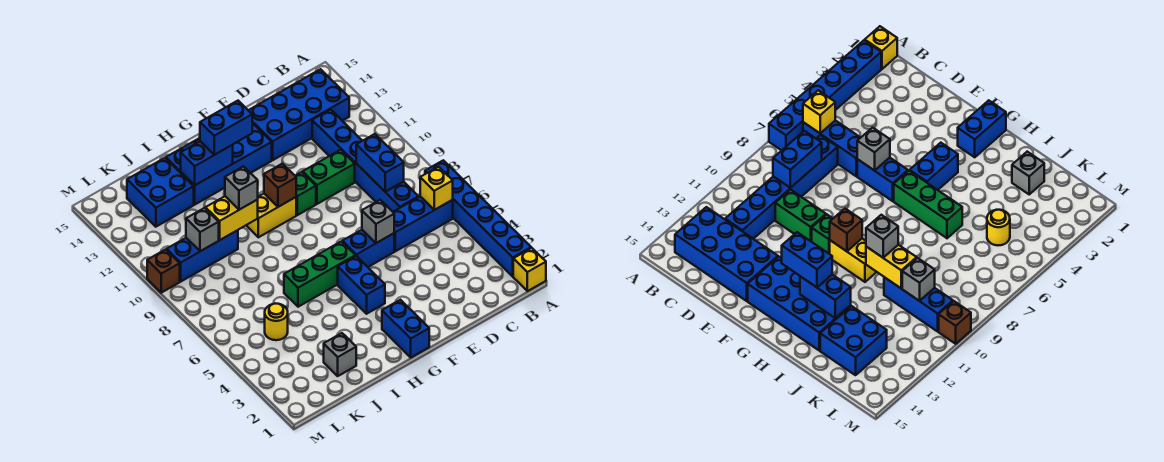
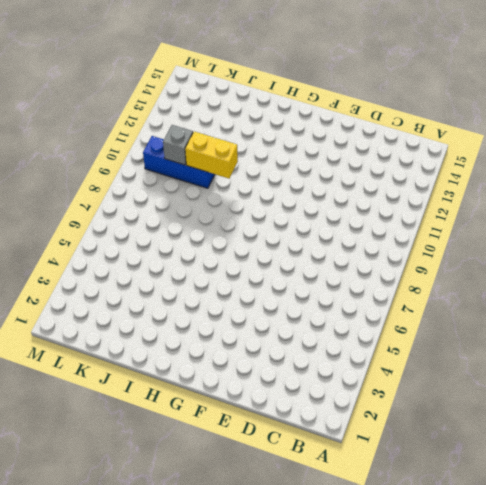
none -> yellow 1x1 brick [513,248,546,291]
none -> blue 1x6 brick [425,160,531,276]
none -> blue 1x3 brick [393,197,453,251]

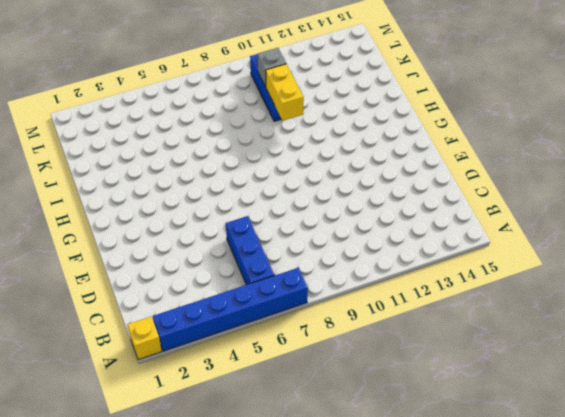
none -> blue 2x4 brick [248,69,349,160]
none -> blue 1x6 brick [312,110,419,212]
none -> green 1x2 brick [303,150,355,204]

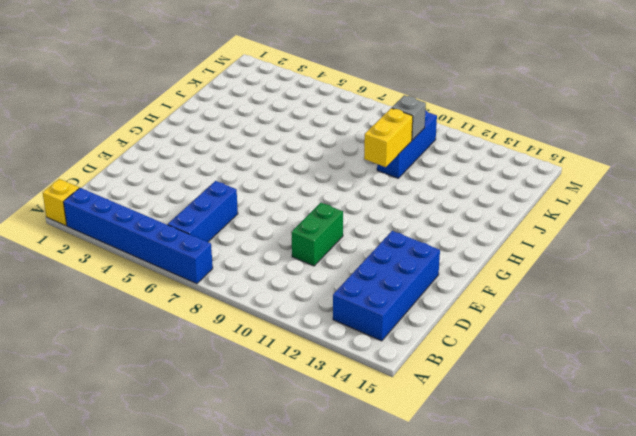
none -> blue 1x6 brick [312,110,419,212]
none -> blue 1x2 brick [342,230,394,267]
none -> green 1x1 brick [295,172,316,215]

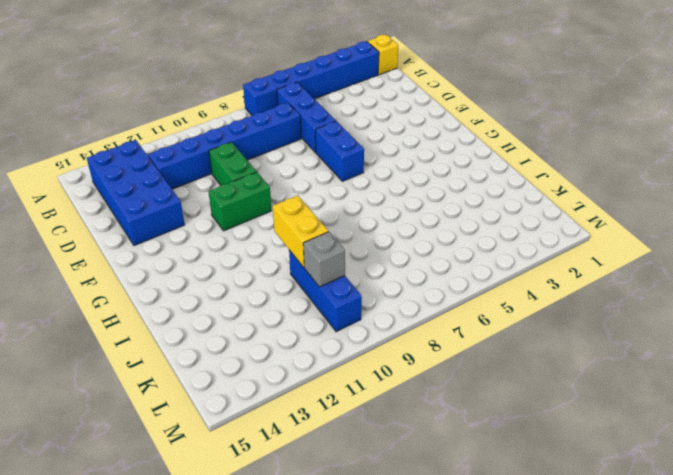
green 1x2 brick [208,172,271,231] -> green 1x1 brick [295,172,316,215]
none -> blue 2x4 brick [166,123,272,204]
none -> blue 1x2 brick [382,300,429,357]
none -> blue 1x2 brick [338,256,385,314]

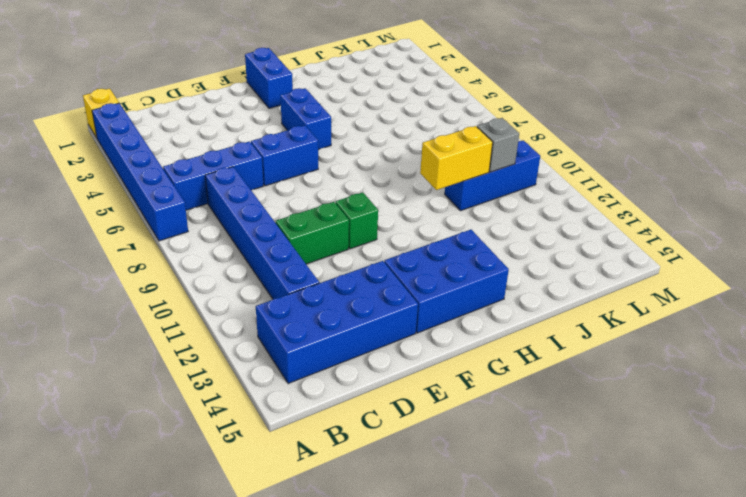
blue 2x3 brick [384,230,509,333] -> blue 2x4 brick [166,123,272,204]
none -> green 1x3 brick [284,241,356,307]
none -> yellow 1x2 brick [246,194,296,237]
none -> grey 1x1 brick [324,333,356,376]

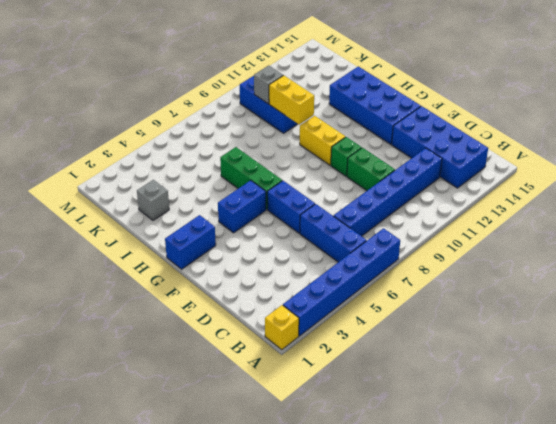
none -> blue 2x2 brick [127,158,194,227]
none -> yellow 1x1 round brick [265,303,288,340]
none -> brown 1x1 brick [147,249,180,293]

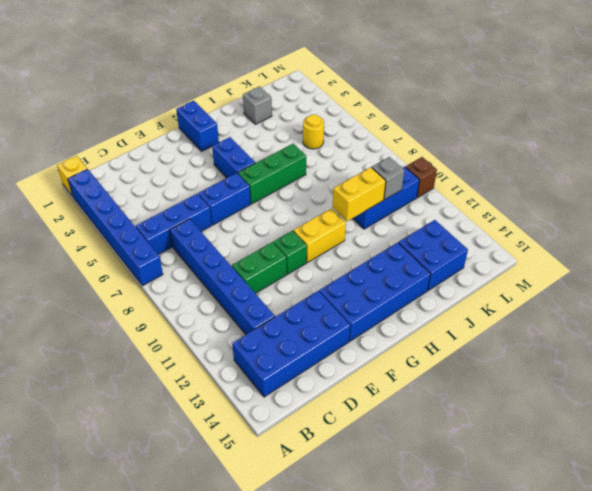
none -> yellow 1x1 brick [420,167,453,210]
none -> blue 1x2 brick [356,134,404,192]
none -> grey 1x1 brick [362,200,394,243]

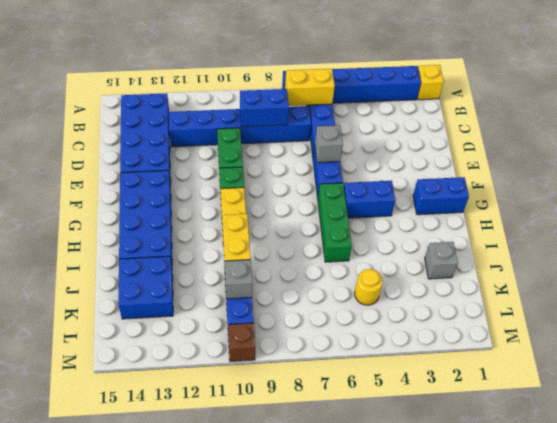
yellow 1x2 brick [285,69,335,106] -> yellow 1x1 brick [420,167,453,210]
none -> brown 1x1 brick [264,164,296,207]
none -> blue 1x2 brick [181,141,233,185]
none -> blue 1x2 brick [200,101,252,155]

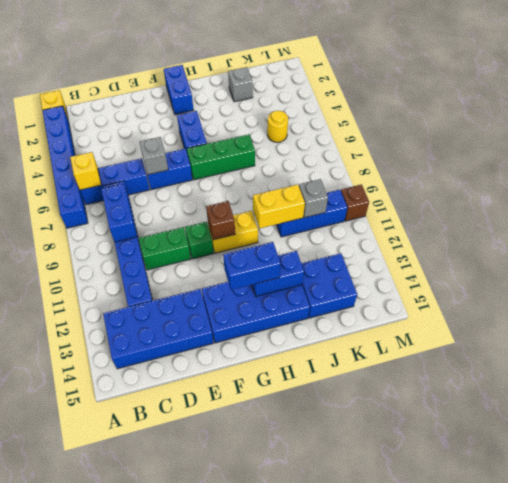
none -> grey 1x1 brick [225,166,258,210]

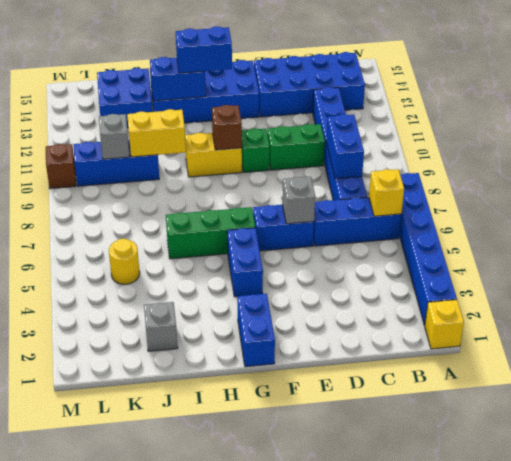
none -> grey 1x1 brick [225,166,258,210]

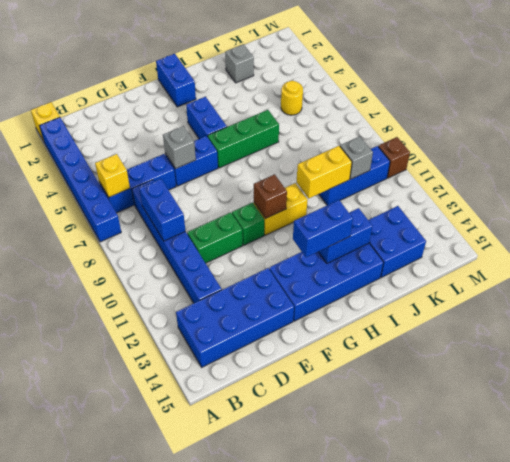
none -> grey 1x1 brick [225,166,258,210]

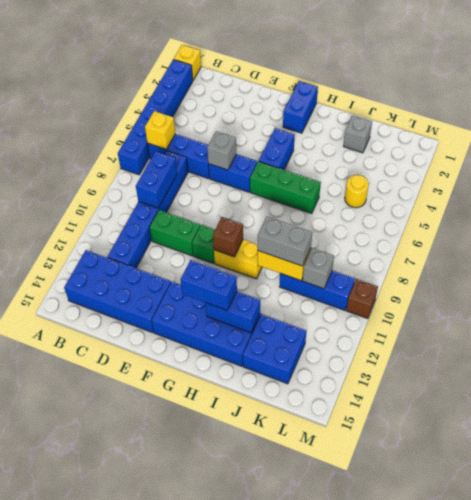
grey 1x2 brick [257,217,312,266] -> grey 1x1 brick [225,166,258,210]

